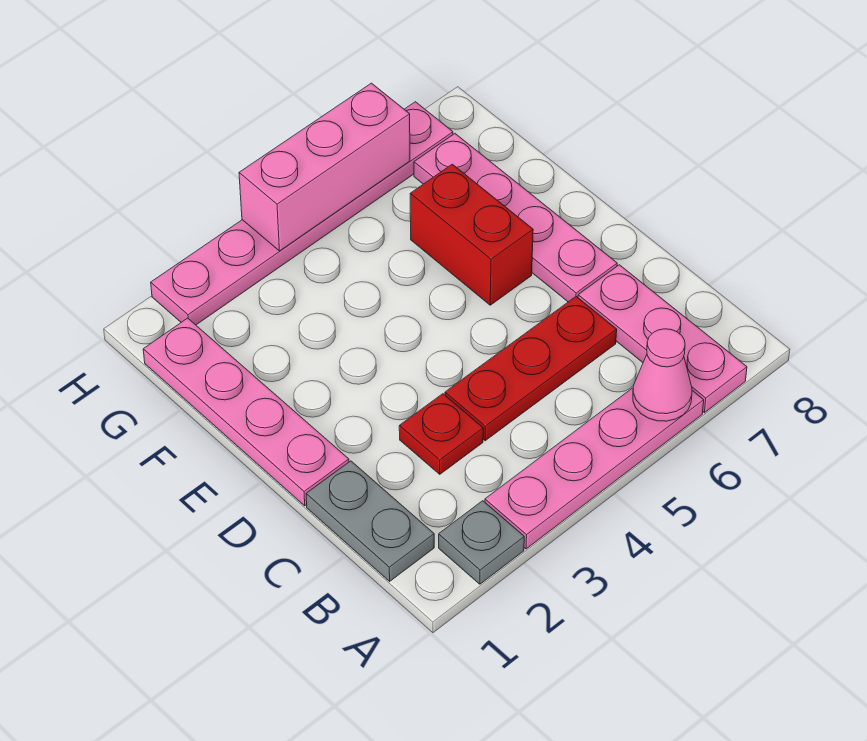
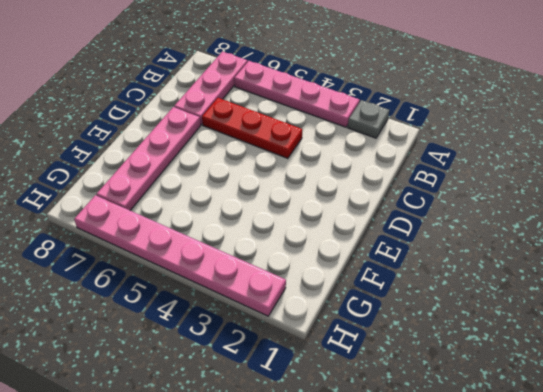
none -> grey 1x2 plate [306,461,434,581]
none -> red 1x1 plate [399,394,483,474]
none -> pink 1x4 plate [143,318,349,506]

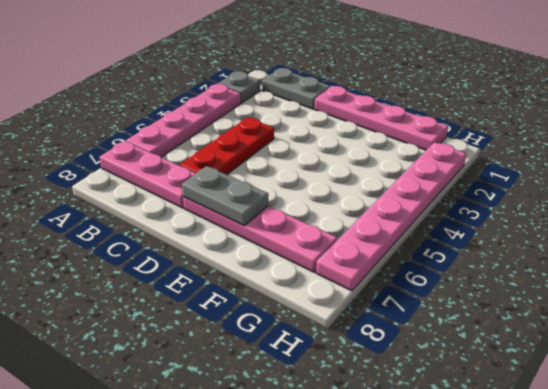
grey 1x2 plate [182,166,268,226] -> none
none -> red 1x1 plate [399,394,483,474]
none -> red 1x2 brick [410,164,533,305]
none -> pink 1x1 cone [633,329,692,421]

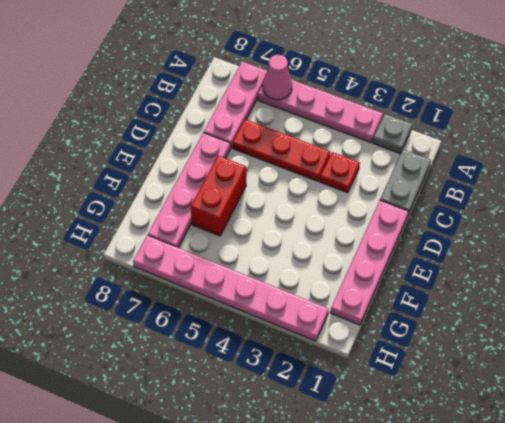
none -> pink 1x3 brick [239,83,410,251]

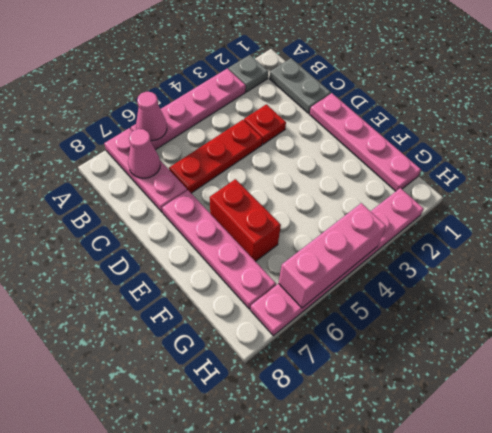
pink 1x1 cone [128,129,160,178] -> none

